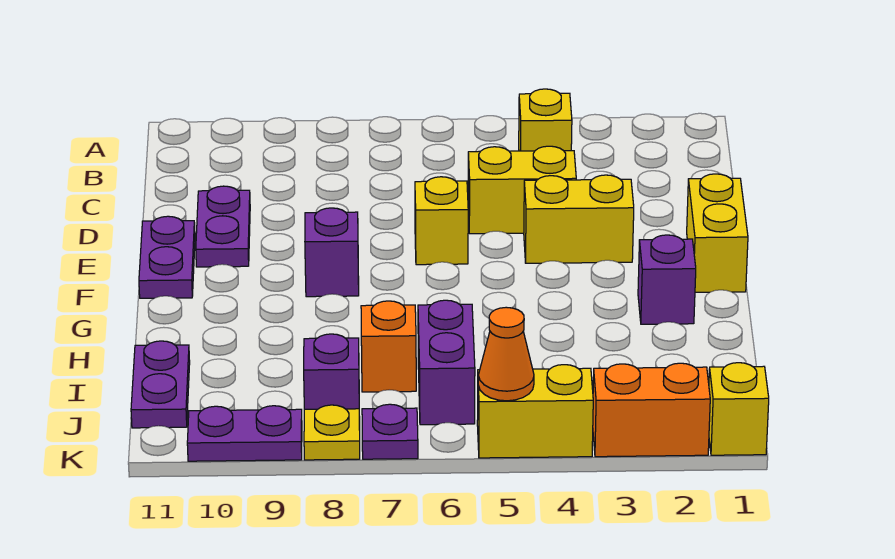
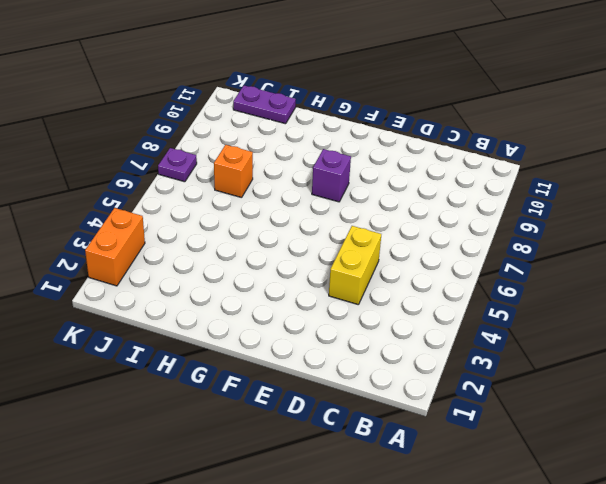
none -> yellow 1x1 brick [519,89,572,151]
none -> purple 1x2 plate [196,186,250,267]
none -> yellow 1x2 brick [687,174,748,292]

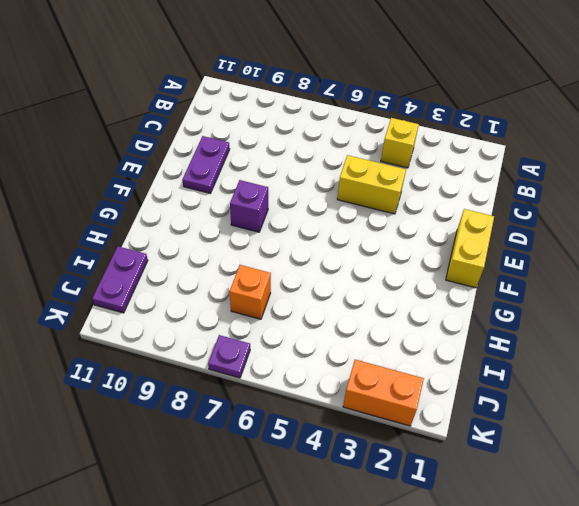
none -> yellow 1x2 brick [524,175,634,263]
none -> yellow 1x1 brick [415,177,468,265]
none -> purple 1x2 plate [139,216,195,298]

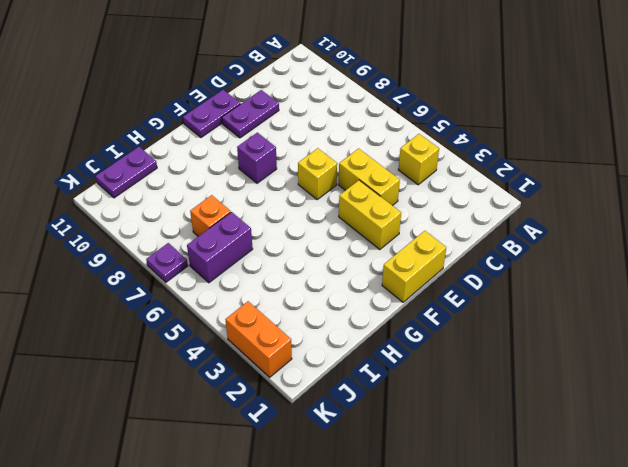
none -> purple 1x1 brick [638,235,696,324]
none -> purple 1x1 brick [304,334,360,420]
none -> yellow 1x1 brick [709,363,769,455]

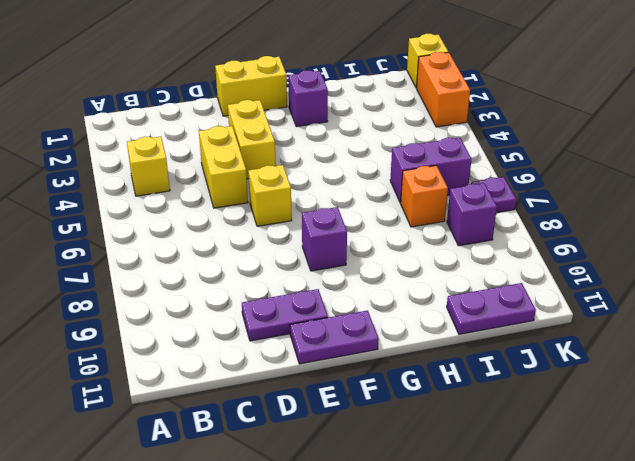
none -> yellow 1x2 brick [477,365,593,458]
none -> yellow 1x1 plate [304,405,360,460]
none -> purple 1x2 plate [187,406,302,461]

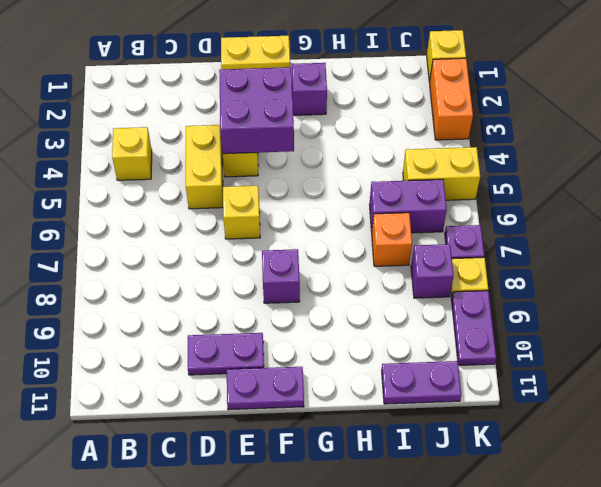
purple 2x2 brick [219,67,294,154] -> none
yellow 1x2 brick [403,147,480,200] -> yellow 1x2 brick turned to [477,365,593,458]
none -> orange 1x1 cone [478,307,534,401]

